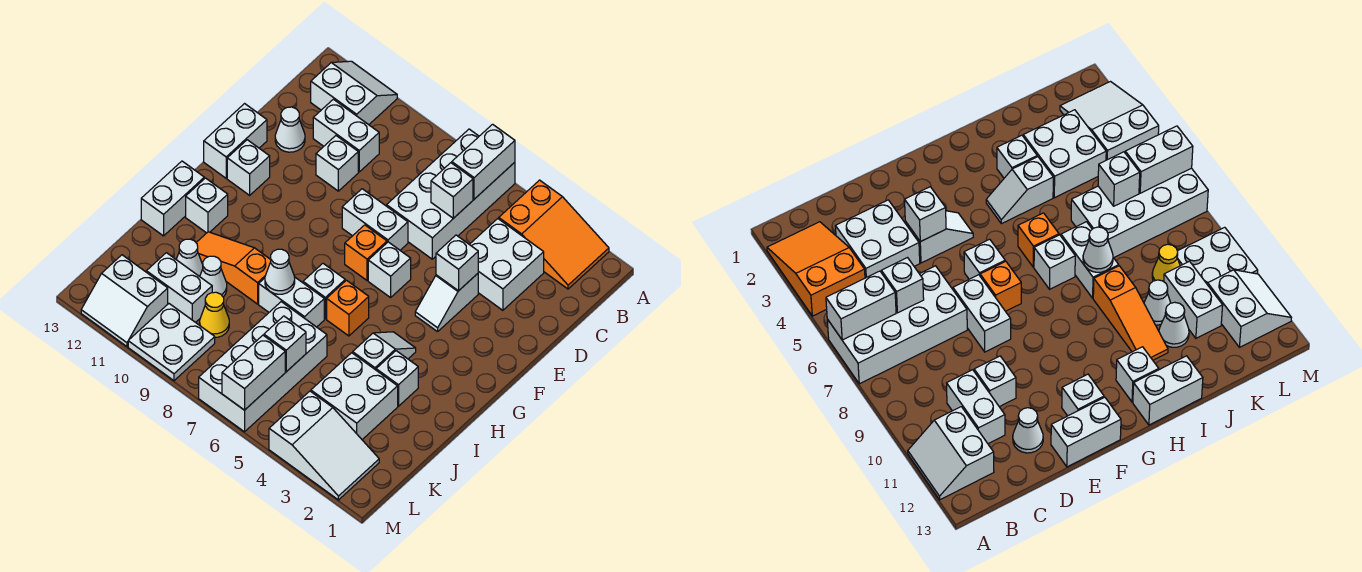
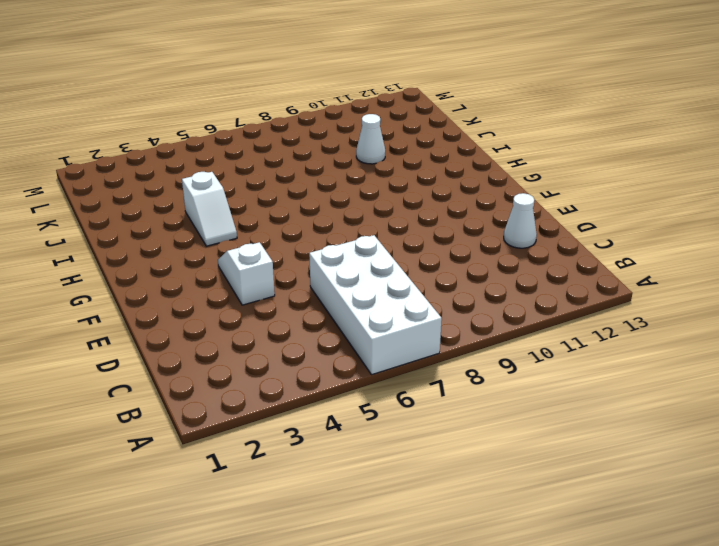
none -> orange 2x3 slope [499,180,609,289]
none -> white 2x2 slope [311,61,397,125]
none -> white 2x2 brick [469,219,544,310]
none -> white 1x2 brick [313,99,379,172]

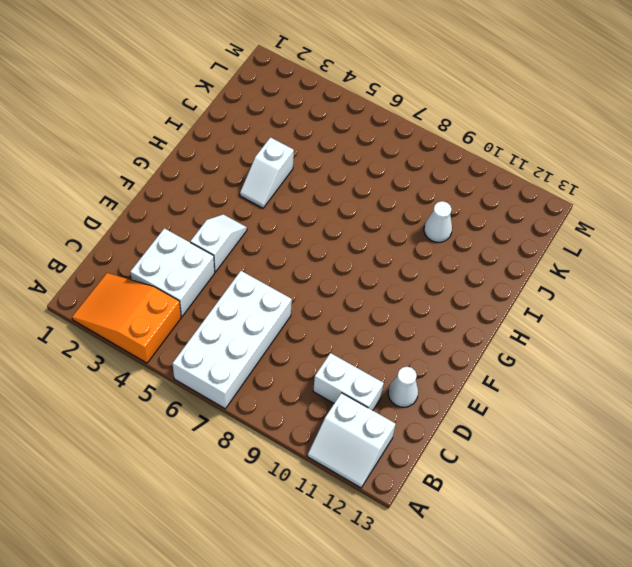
none -> white 1x1 brick [316,136,358,191]
none -> white 1x2 brick [342,189,408,250]
none -> white 1x2 brick [204,104,267,178]
none -> white 1x1 brick [368,242,411,298]

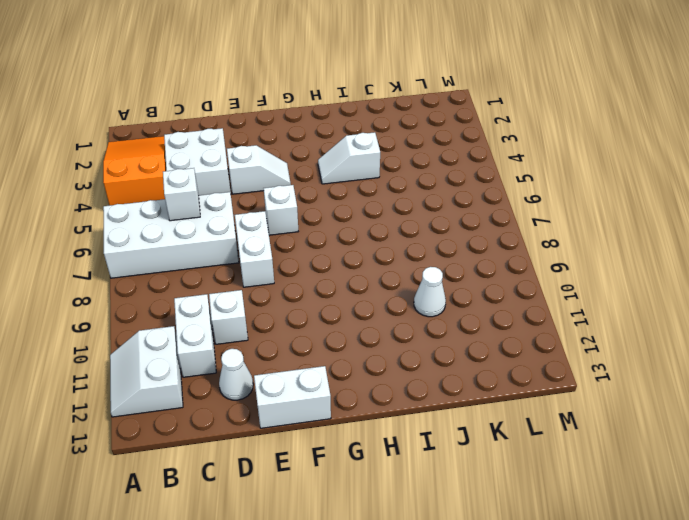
none -> orange 1x1 brick [345,225,387,281]
none -> white 1x1 brick [227,140,270,195]
none -> orange 1x1 brick [327,280,369,336]
none -> white 1x1 brick [303,264,345,319]

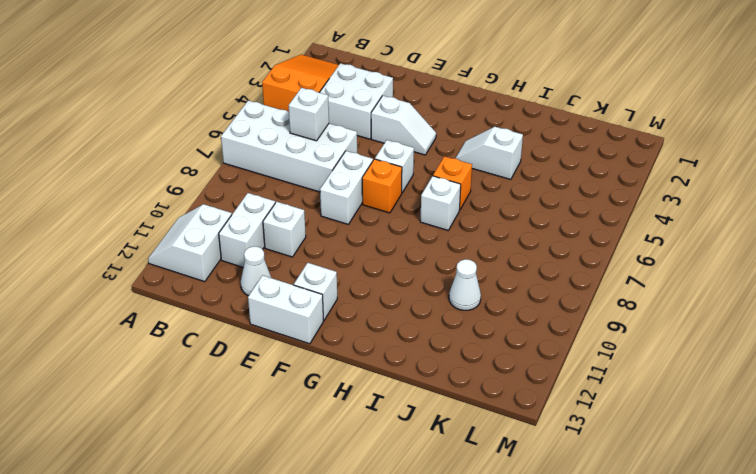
none -> white 1x1 brick [186,178,228,233]
none -> white 1x2 brick [141,161,204,236]
none -> white 1x1 brick [376,351,418,406]
none -> white 1x2 brick [259,278,324,327]

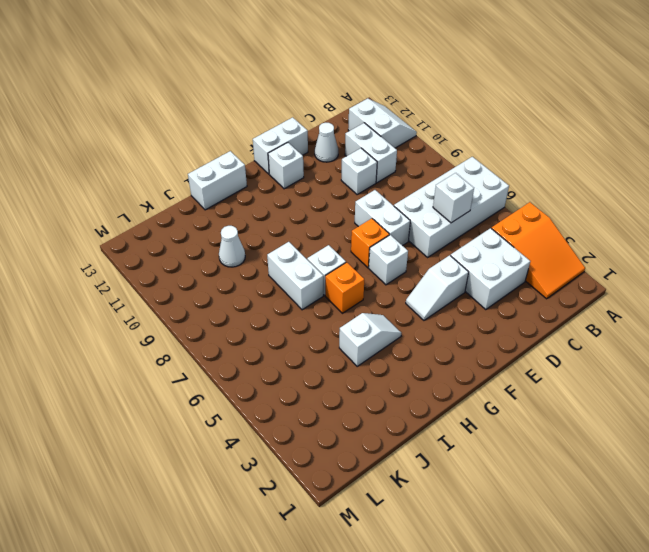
none -> white 1x1 brick [186,178,228,233]
none -> white 1x1 brick [376,351,418,406]
none -> orange 1x3 slope [196,232,271,304]
none -> white 2x2 brick [311,353,398,440]

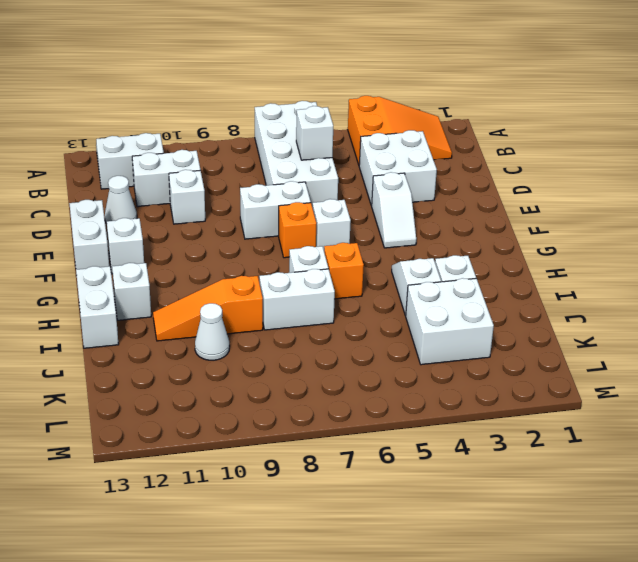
none -> white 2x4 brick [199,302,327,432]
none -> white 1x1 cone [176,239,203,277]
none -> yellow 1x1 cone [200,292,229,337]
none -> white 1x2 brick [146,253,212,322]

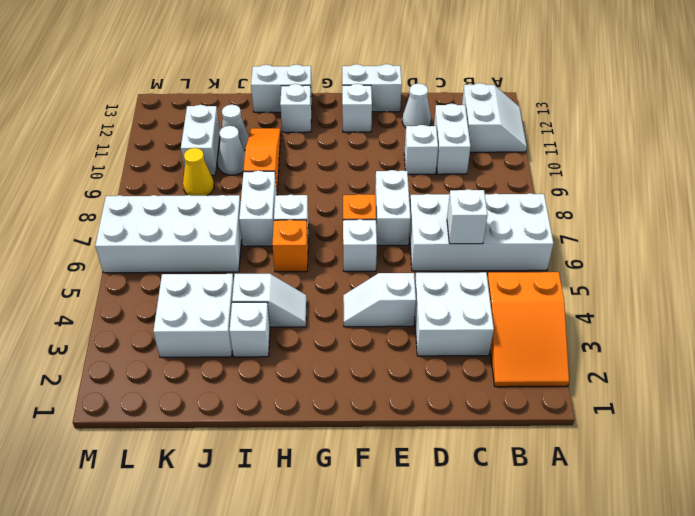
none -> white 2x3 slope [269,391,379,500]
none -> white 2x2 plate [128,304,215,381]
none -> white 2x2 slope [81,255,168,346]
none -> white 1x2 brick [452,124,515,199]

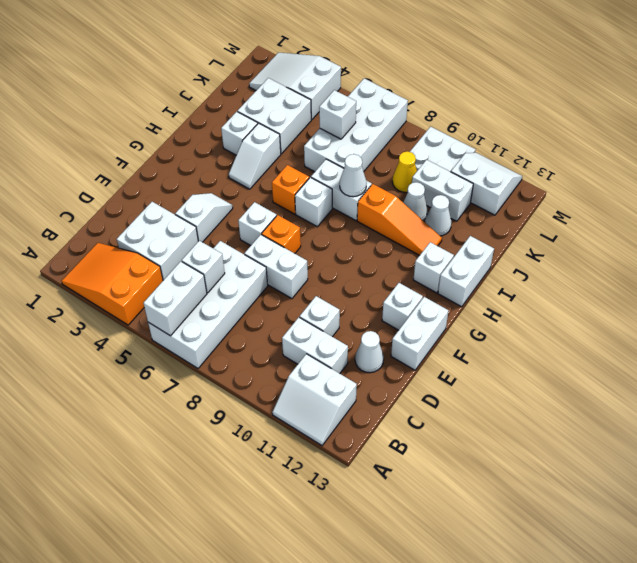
none -> white 1x1 brick [436,235,478,291]
none -> white 1x2 brick [222,335,285,410]

